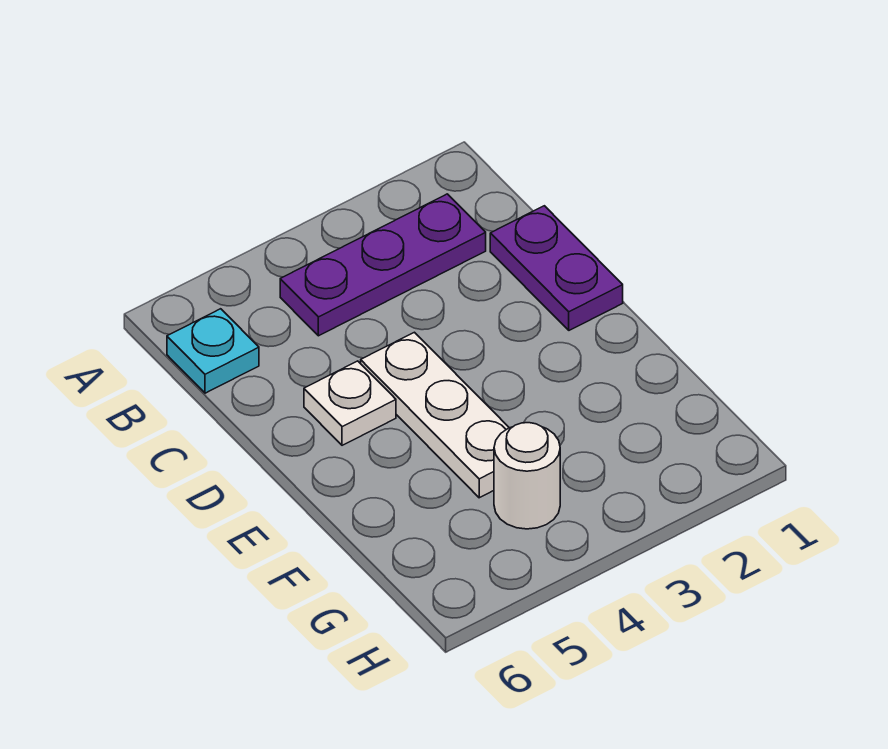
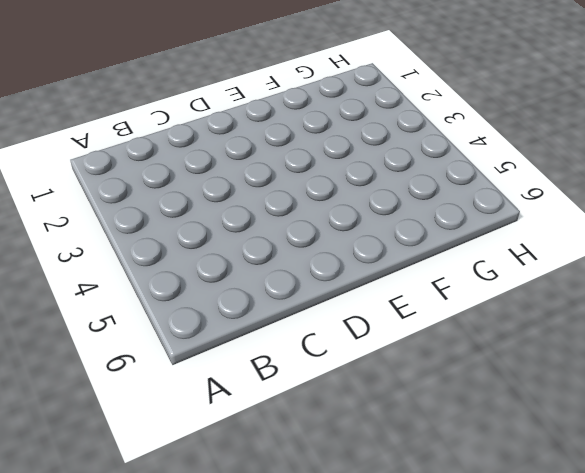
none -> purple 1x3 plate [280,194,486,336]
none -> cyan 1x1 plate [167,309,259,393]

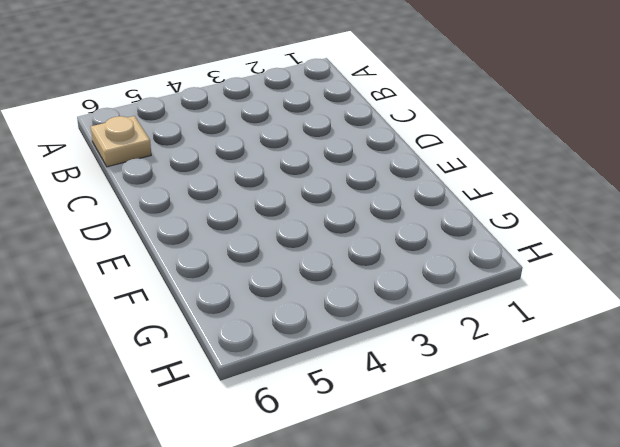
tan 1x1 plate [91,116,151,167] -> cyan 1x1 plate [167,309,259,393]
none -> purple 1x3 plate [280,194,486,336]
none -> purple 1x2 plate [490,206,623,330]

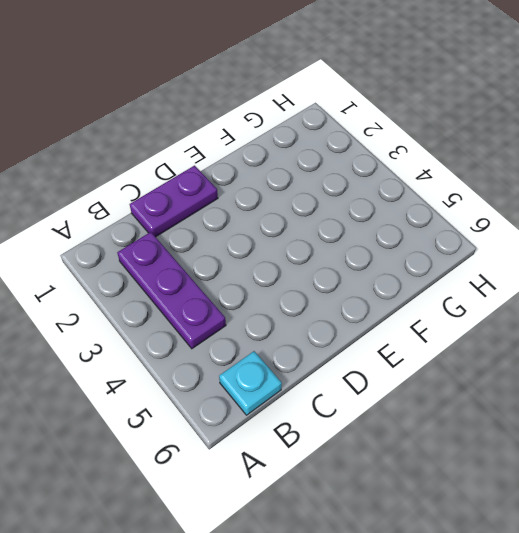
none -> white 1x3 plate [361,332,509,498]
none -> white 1x1 plate [304,361,396,445]

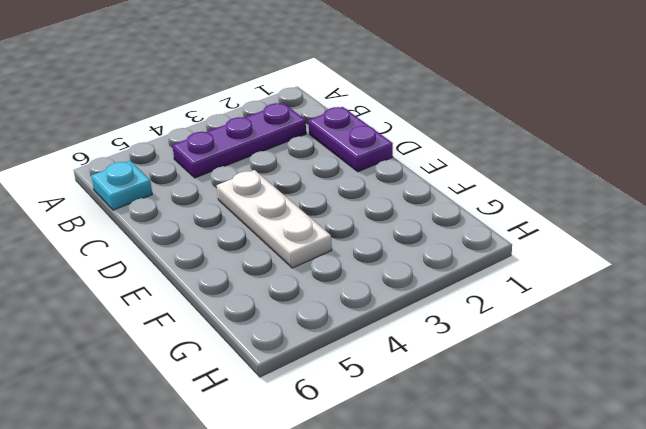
none -> white 1x1 plate [304,361,396,445]
none -> white 1x1 round brick [494,423,560,529]

